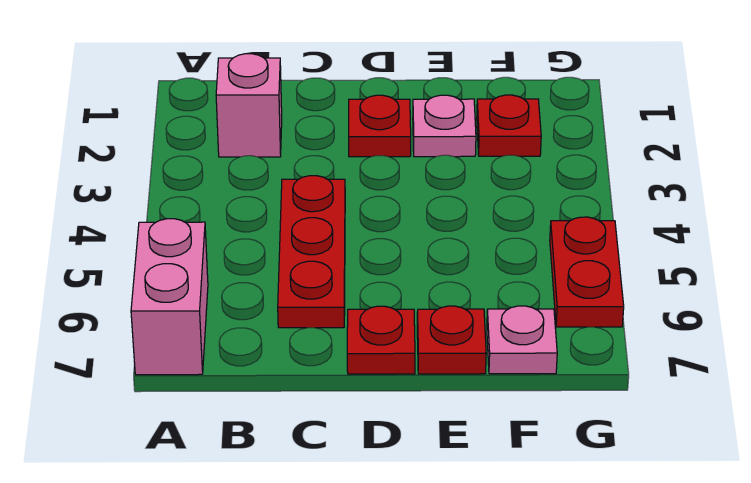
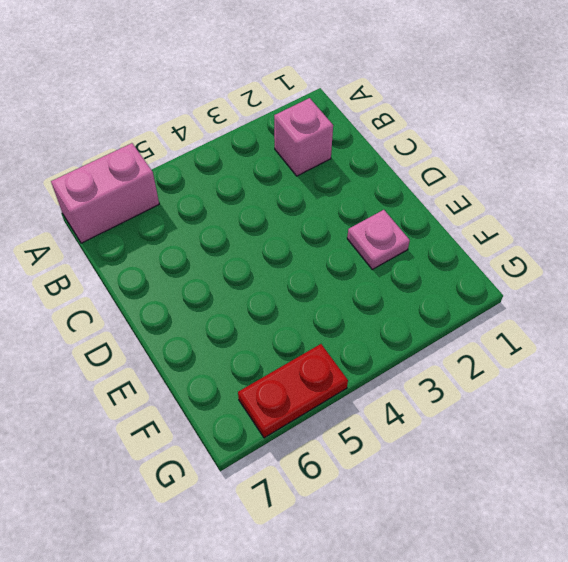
none -> red 1x3 plate [278,176,345,328]
none -> red 1x1 plate [349,95,411,157]

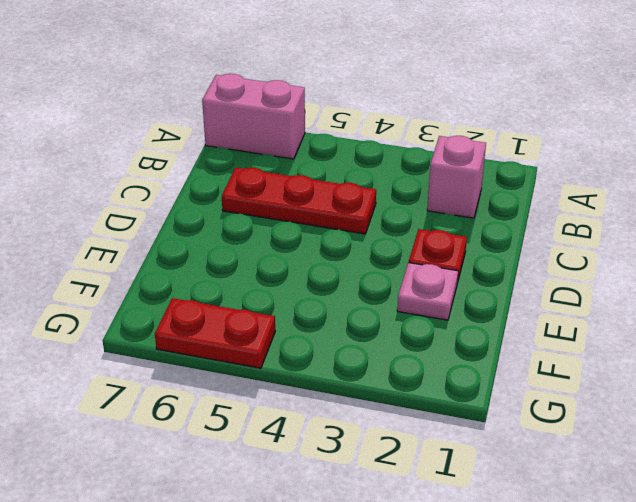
none -> red 1x1 plate [347,306,415,374]
none -> red 1x1 plate [417,306,486,374]

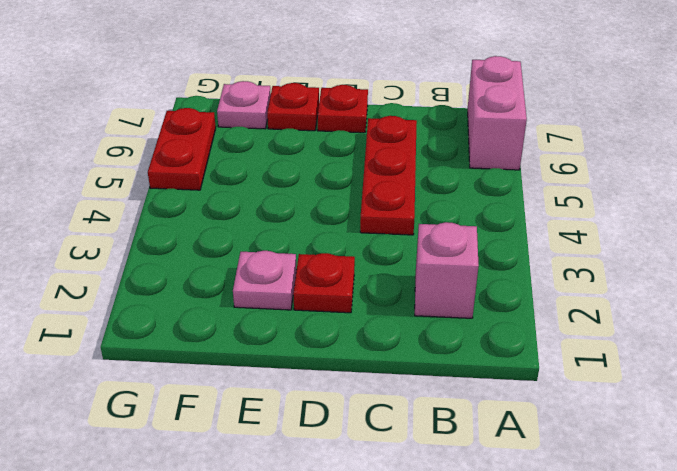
none -> red 1x1 plate [477,95,541,156]

